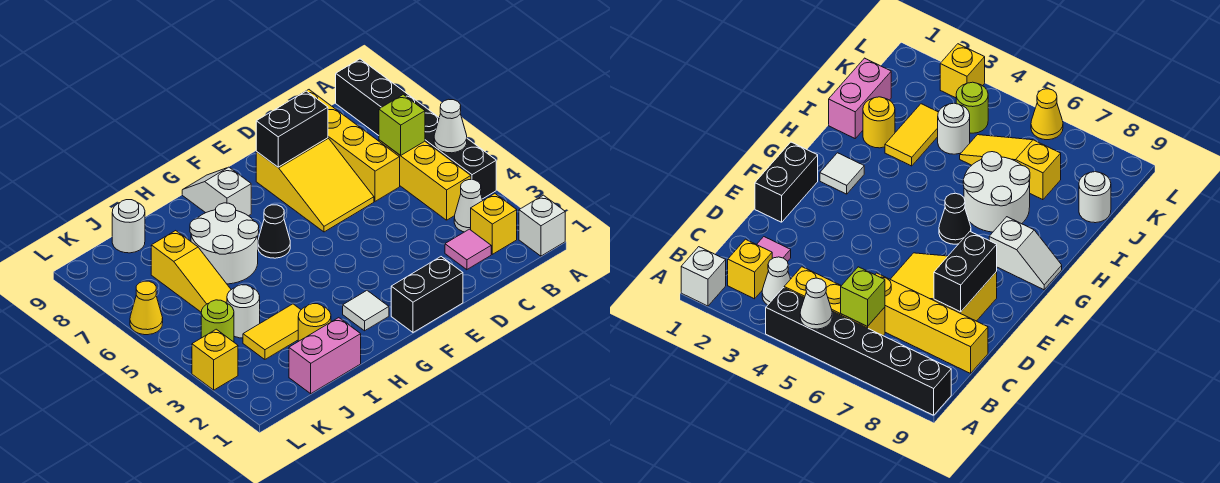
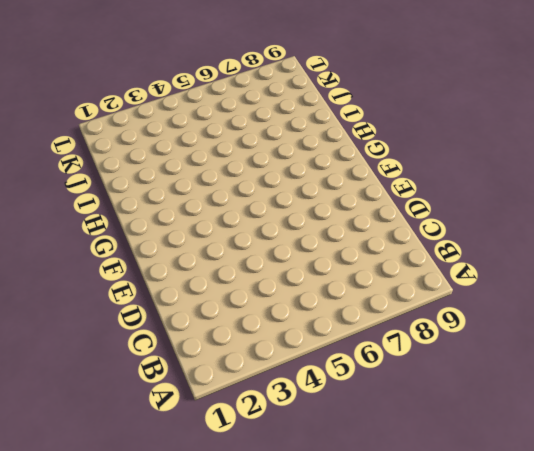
none -> white 1x1 brick [519,195,565,256]
none -> black 1x6 brick [336,59,496,199]
none -> yellow 1x1 brick [471,194,517,254]

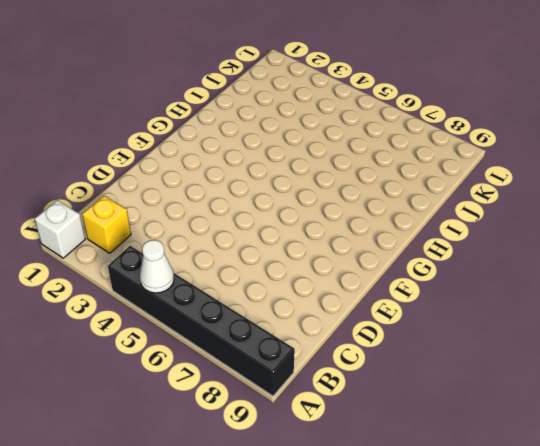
none -> white 1x1 cone [454,180,483,232]
none -> yellow 1x3 brick [379,140,471,220]
none -> pink 1x1 tile [445,229,491,270]

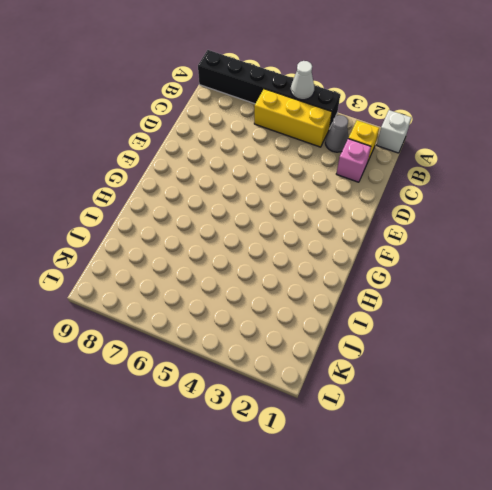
grey 1x1 cone [325,115,349,152] -> white 1x1 cone [454,180,483,232]
pink 1x1 brick [336,139,371,182] -> pink 1x1 tile [445,229,491,270]
none -> yellow 1x4 brick [307,90,400,201]
none -> yellow 2x3 slope [256,138,374,232]
none -> black 1x2 brick [391,257,463,332]

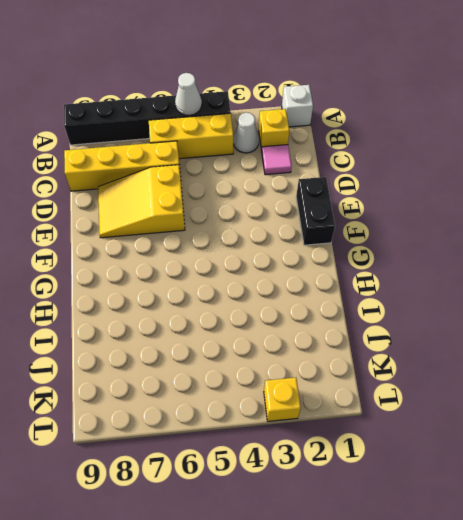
yellow 2x3 slope [98,165,185,238] -> yellow 2x3 slope turned to [256,138,374,232]
none -> white 1x1 tile [343,291,389,331]
none -> black 1x1 cone [258,205,290,258]
none -> white 1x2 slope [182,167,251,216]

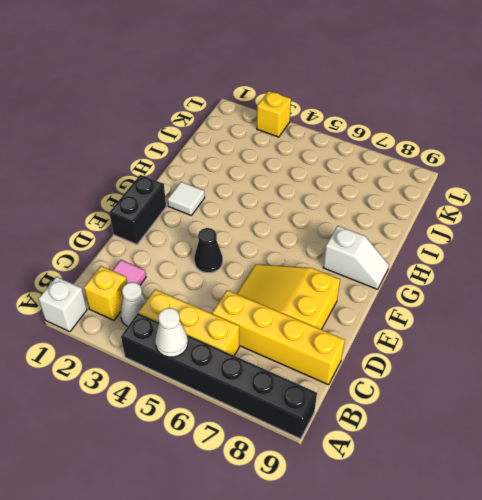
black 1x1 cone [194,228,223,273] -> black 1x1 cone moved to [258,205,290,258]
none -> white 2x2 round brick [190,203,259,284]
none -> pink 1x2 brick [289,318,361,394]
none -> yellow 1x1 round brick [298,304,331,341]

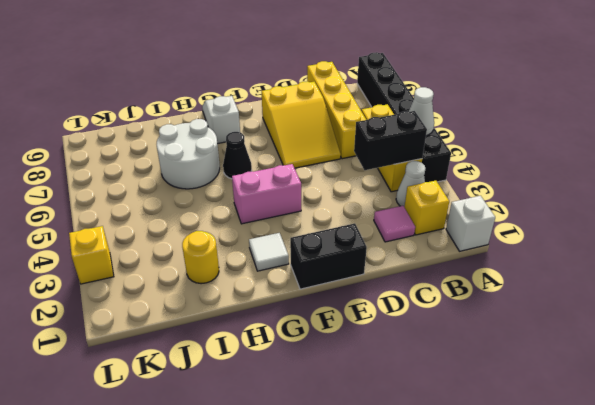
black 1x2 brick [354,111,427,170] -> black 1x2 brick moved to [256,91,328,167]
pink 1x2 brick [232,164,301,224] -> pink 1x2 brick moved to [289,318,361,394]
none -> yellow 1x2 tile [243,304,301,359]
none -> white 1x1 round brick [227,285,260,338]
none -> yellow 1x3 slope [151,231,231,312]

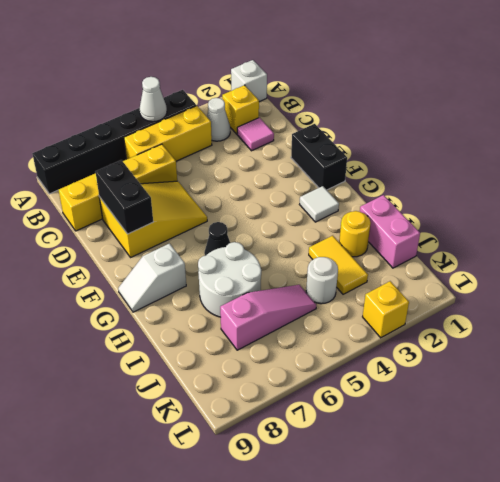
pink 1x3 slope [220,285,316,350] -> yellow 1x3 slope [151,231,231,312]
none -> white 1x1 round brick [112,200,145,253]
none -> lime 1x1 round brick [201,300,234,342]
none -> yellow 1x1 cone [130,281,163,335]

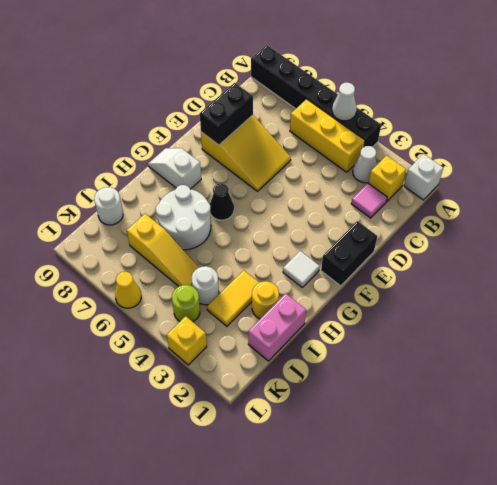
none -> yellow 1x4 brick [307,90,400,201]
none -> lime 1x1 brick [379,95,425,155]

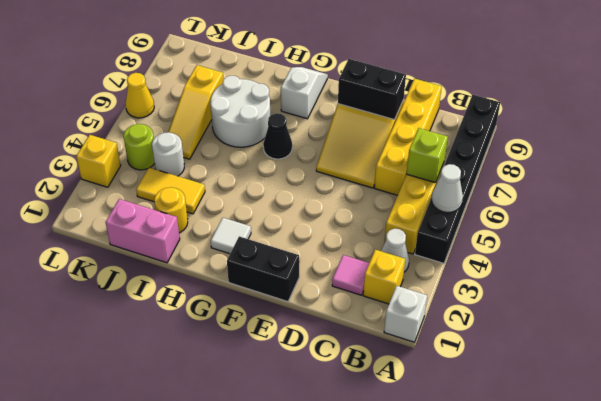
none -> white 1x1 round brick [112,200,145,253]

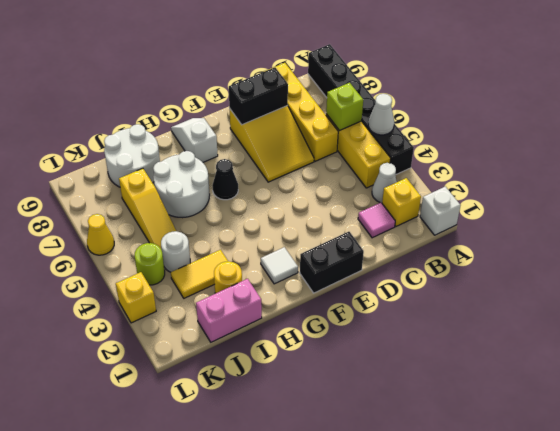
white 2x2 round brick [104,124,160,187] -> white 1x1 round brick [112,200,145,253]

